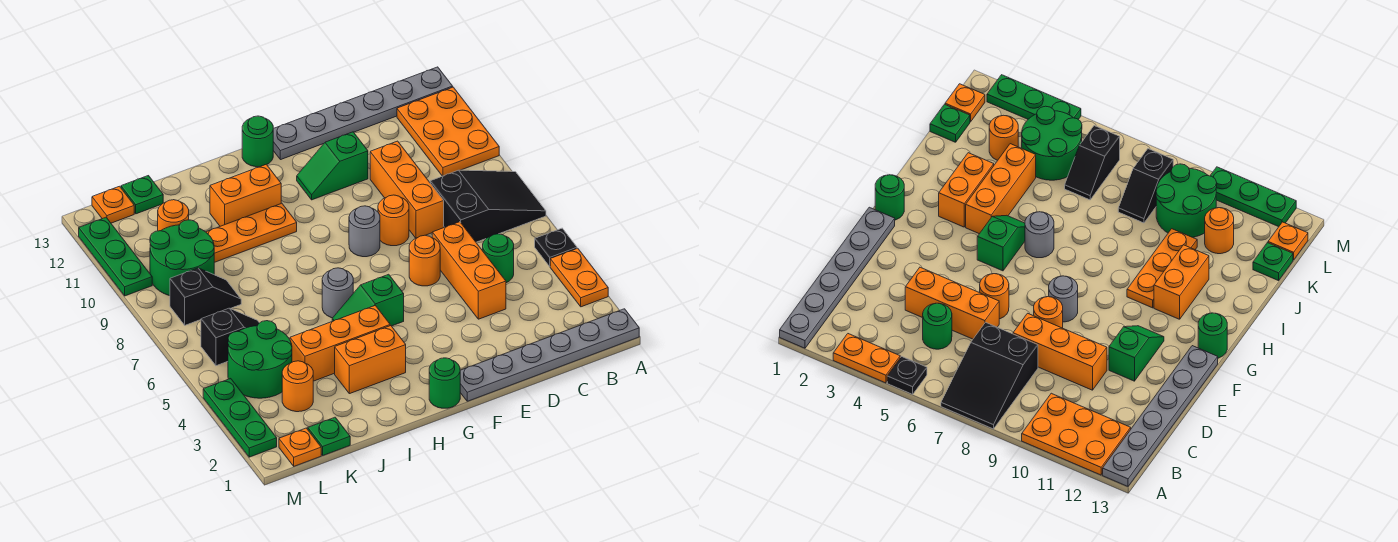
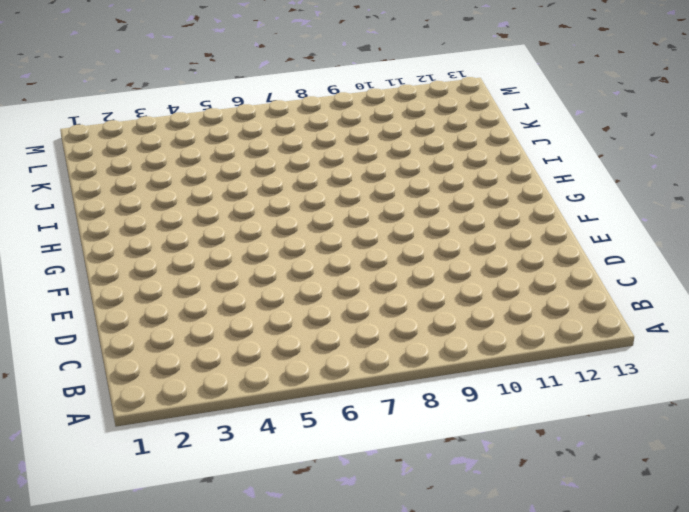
none -> grey 1x6 plate [460,309,639,401]
none -> orange 1x2 plate [550,248,608,307]
none -> black 1x1 plate [535,228,577,266]
none -> black 2x3 slope [430,170,546,242]

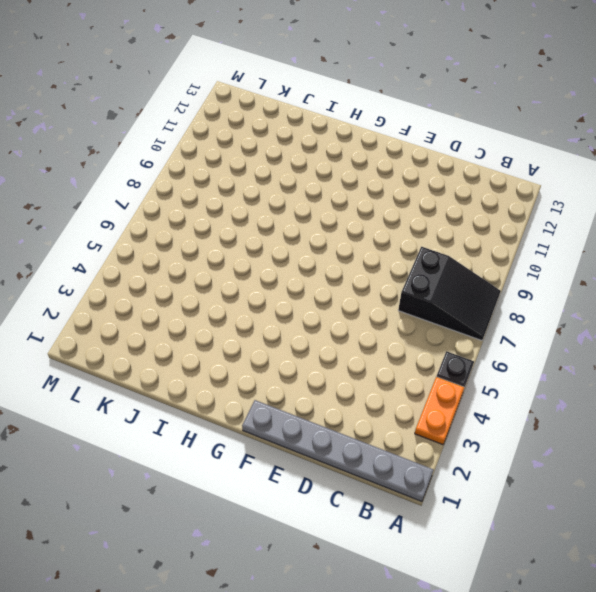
none -> orange 2x3 plate [397,87,499,176]
none -> grey 1x6 plate [273,67,453,160]
none -> green 1x1 round brick [483,234,514,283]
none -> orange 1x3 brick [432,222,506,319]

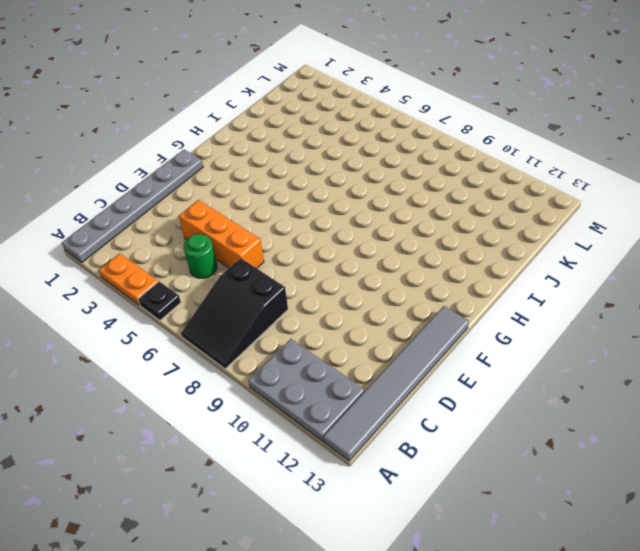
grey 2x3 plate [248,339,365,441] -> orange 2x3 plate [397,87,499,176]
grey 1x6 tile [324,306,469,461] -> grey 1x6 plate [273,67,453,160]
none -> orange 1x3 brick [370,141,444,238]
none -> orange 1x1 round brick [409,235,440,286]
none -> orange 1x1 round brick [378,195,409,246]
none -> green 1x2 slope [297,132,368,200]

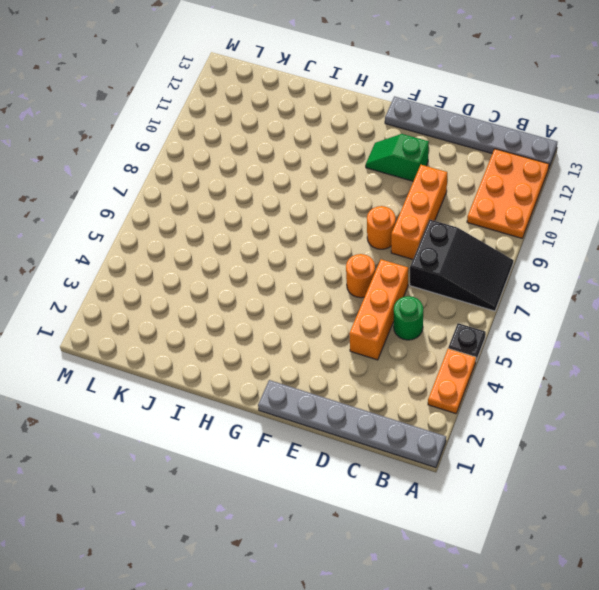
none -> grey 1x1 round brick [349,206,380,257]
none -> green 1x1 round brick [429,358,460,408]
none -> green 1x2 slope [332,274,404,326]
none -> green 1x1 round brick [242,116,273,167]

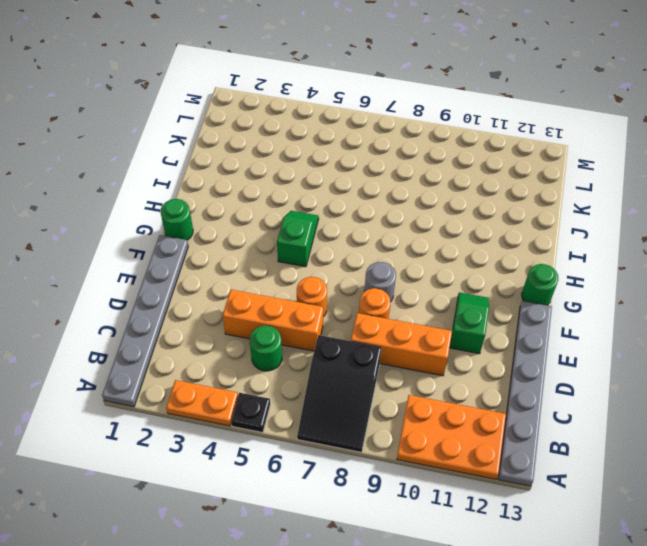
none -> orange 1x2 brick [335,326,406,394]
none -> orange 1x3 brick [290,306,390,381]
none -> grey 1x1 round brick [322,268,353,318]
none -> orange 1x3 plate [206,203,297,262]

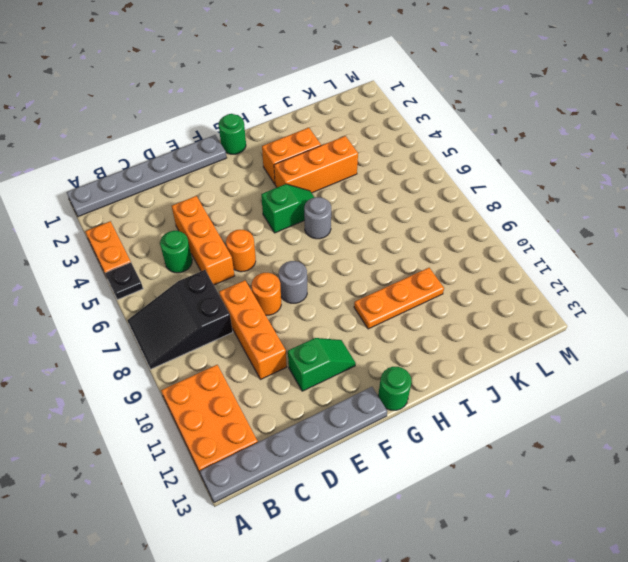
none -> orange 1x2 brick [210,164,281,226]
none -> green 1x1 plate [308,417,350,455]
none -> orange 1x1 round brick [282,361,313,412]
none -> green 2x2 round brick [228,321,292,398]

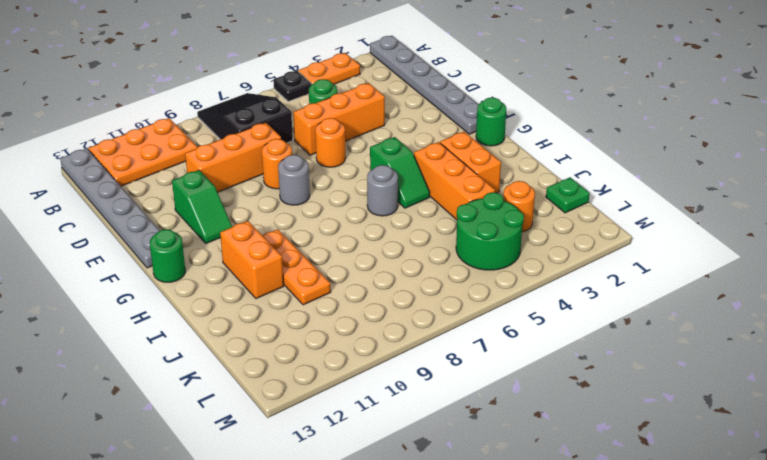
none -> black 1x2 slope [201,308,259,366]
none -> black 1x2 slope [170,268,241,325]
none -> green 2x2 round brick [150,220,214,296]
none -> orange 1x1 round brick [158,200,189,231]

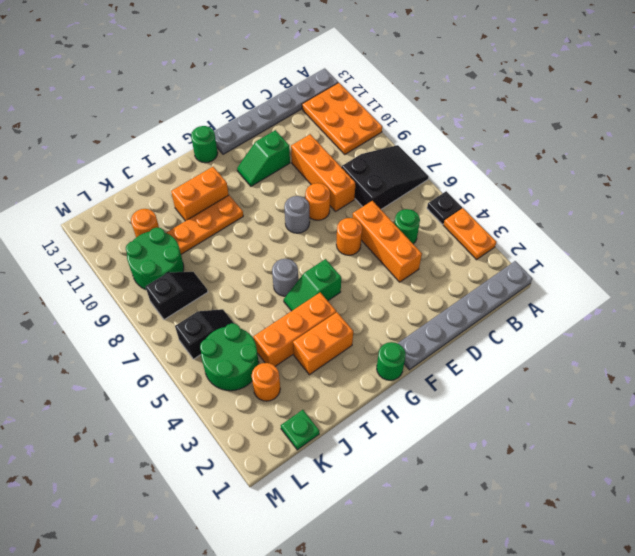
none -> green 1x1 plate [121,176,163,214]
none -> orange 1x1 plate [279,428,321,466]
none -> orange 1x1 plate [92,186,134,223]
none -> green 1x3 plate [203,379,277,457]

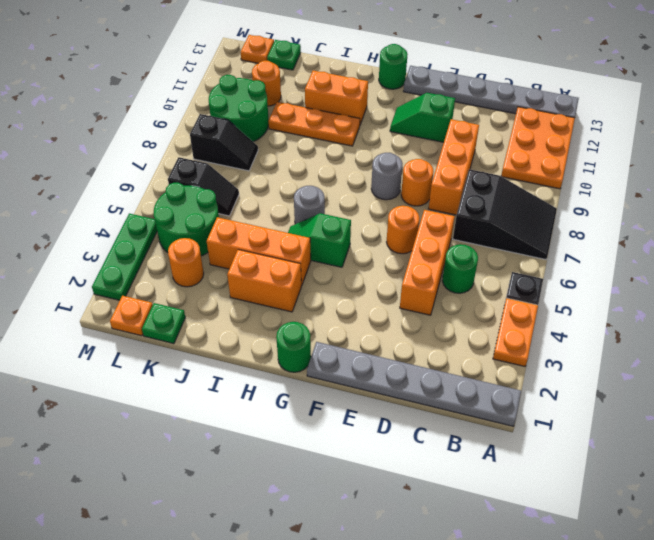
none -> green 1x3 plate [79,217,152,296]

